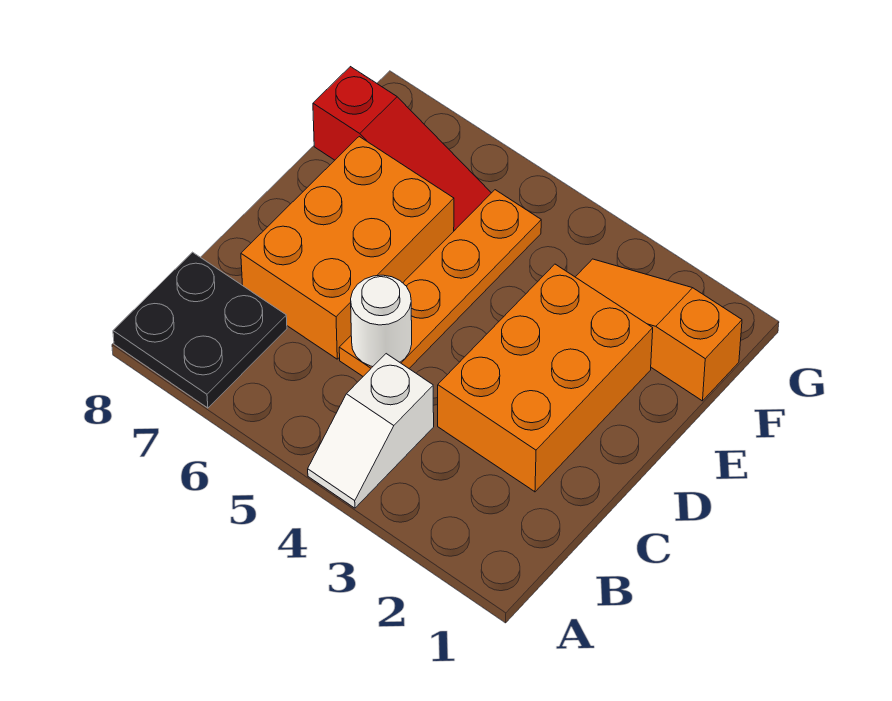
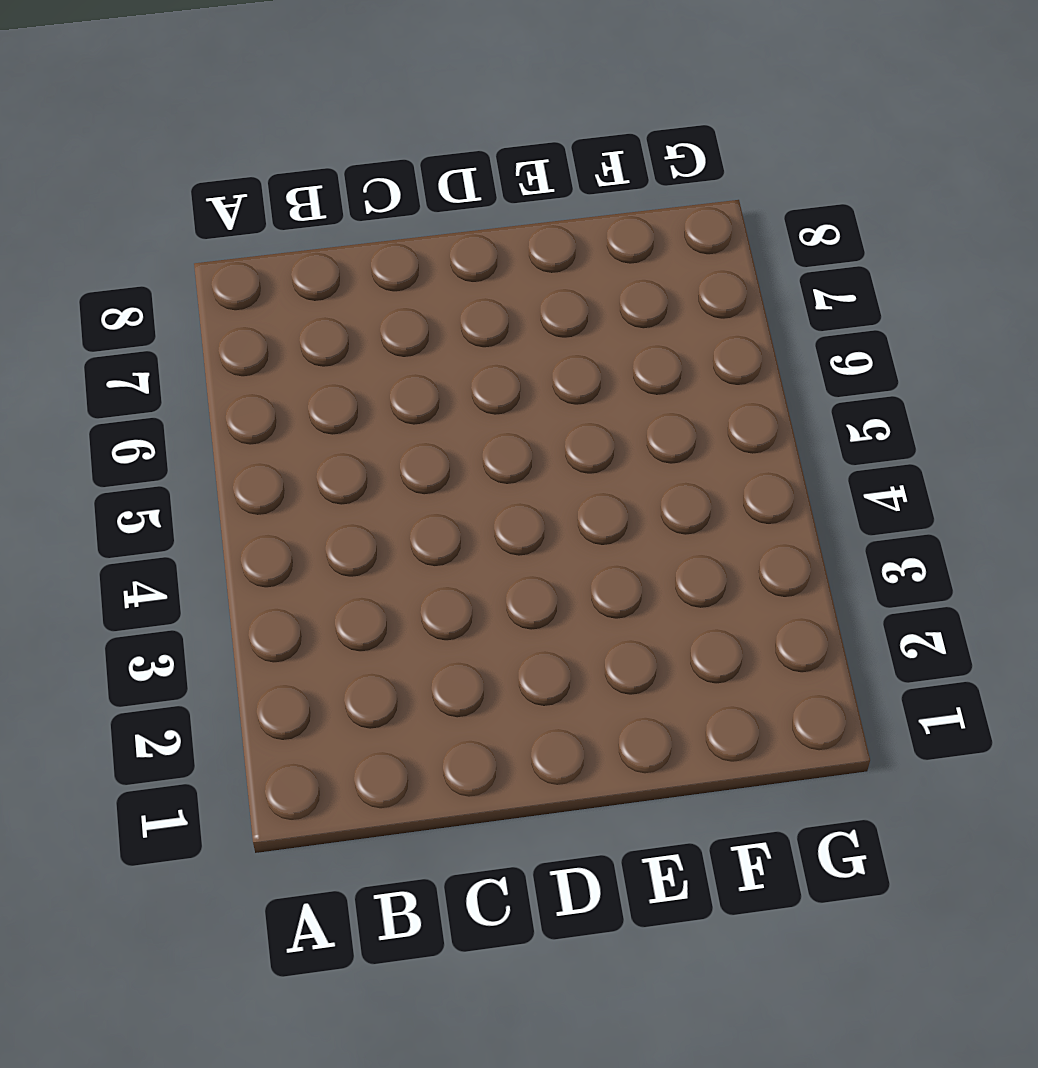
none -> white 1x2 slope [308,354,434,508]
none -> black 2x2 plate [113,252,287,408]

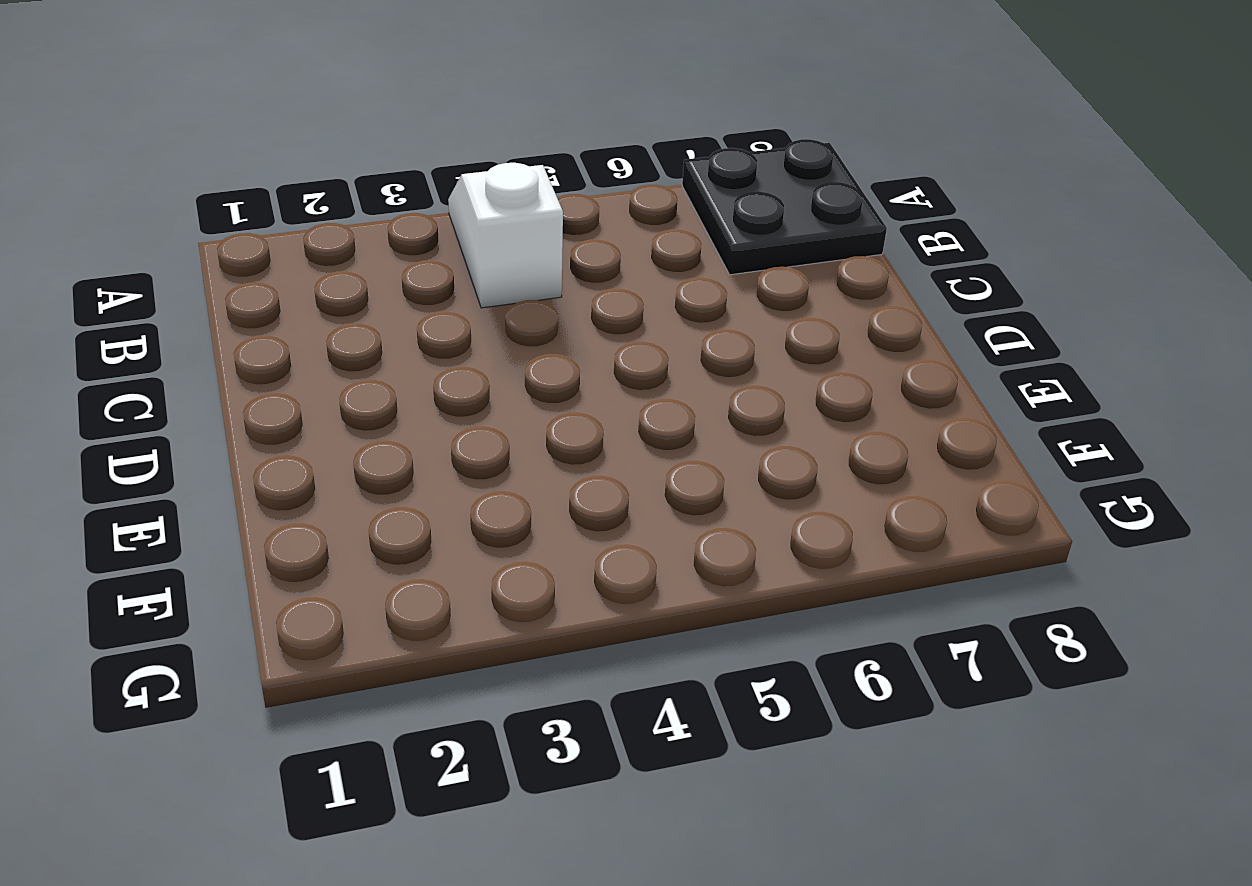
none -> orange 2x3 brick [438,264,653,492]
none -> orange 1x4 plate [339,190,541,376]

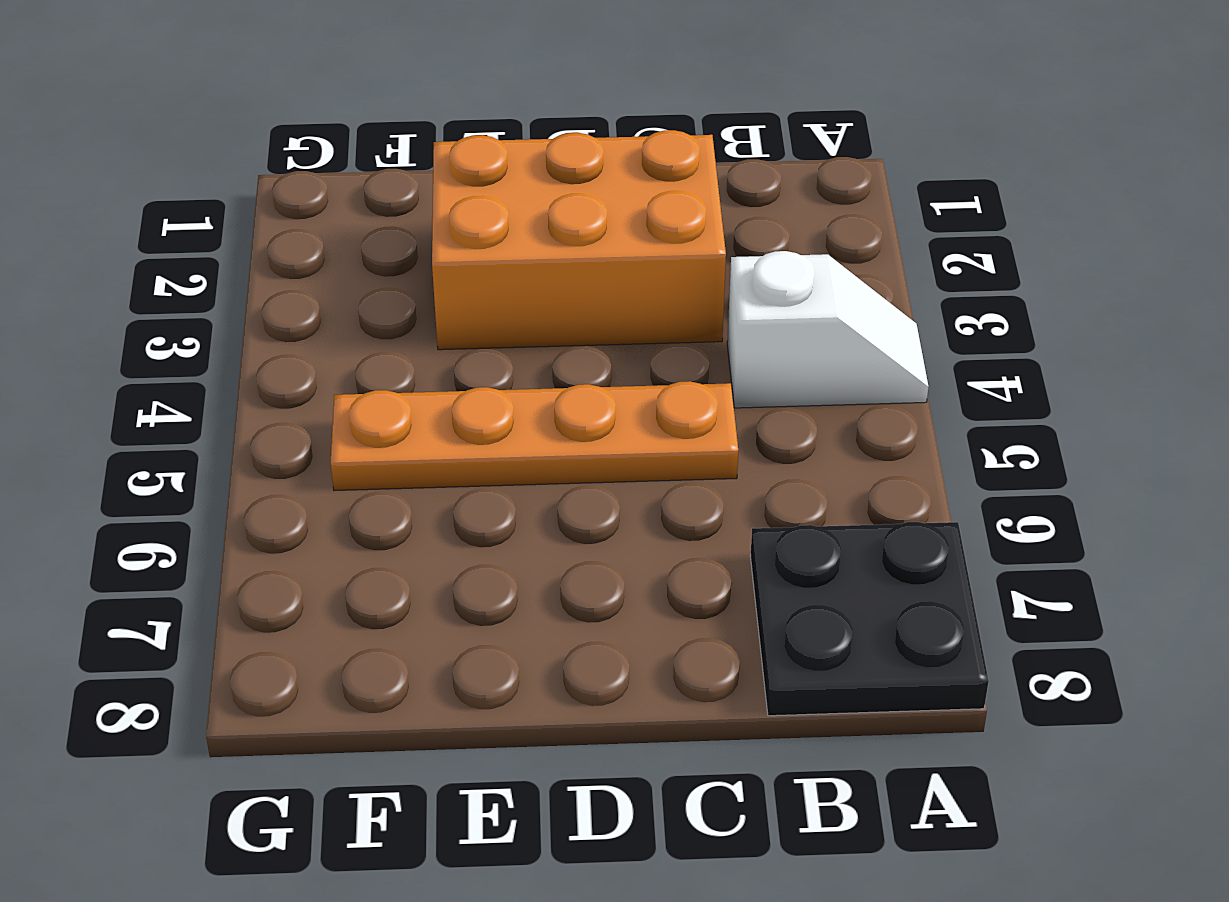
none -> orange 2x3 brick [241,137,454,359]
none -> orange 1x3 slope [576,259,742,401]

